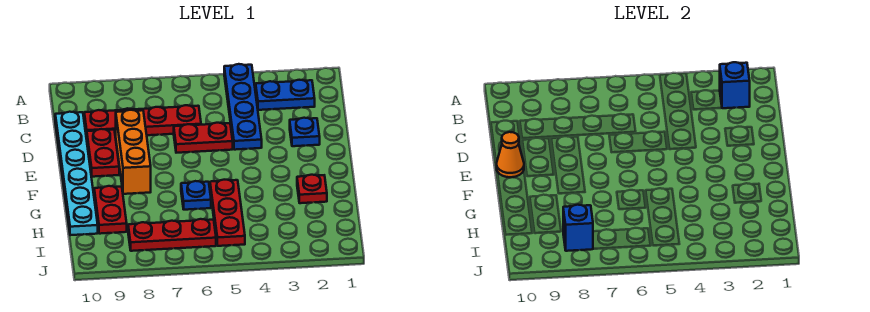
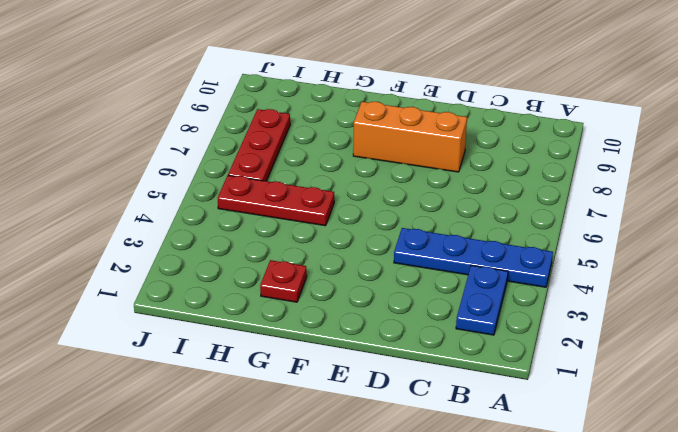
none -> red 1x4 plate [84,105,201,137]
none -> cyan 1x6 plate [55,112,98,235]
none -> blue 1x1 plate [290,118,320,146]

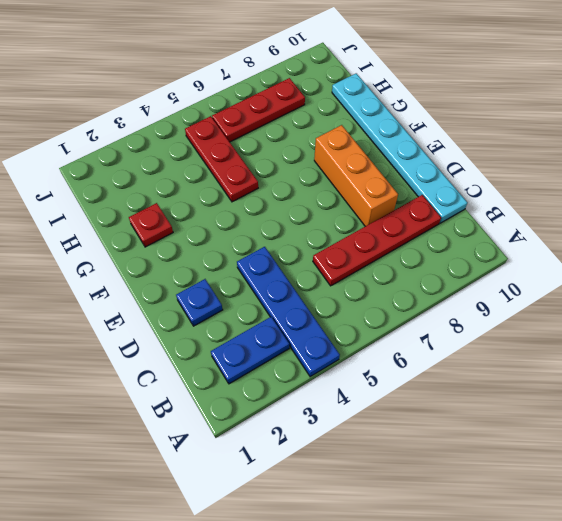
none -> red 1x2 plate [174,123,233,153]
none -> red 1x2 plate [86,129,119,177]
none -> blue 1x1 plate [181,181,211,210]

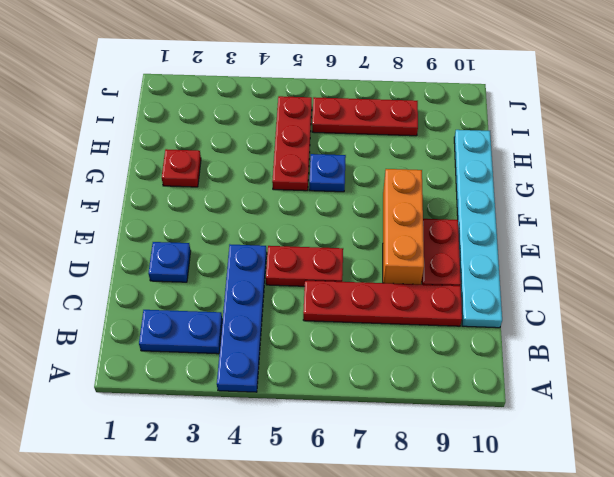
none -> red 1x2 plate [94,186,127,234]
none -> blue 1x1 brick [720,62,750,108]
none -> orange 1x1 cone [497,132,524,177]

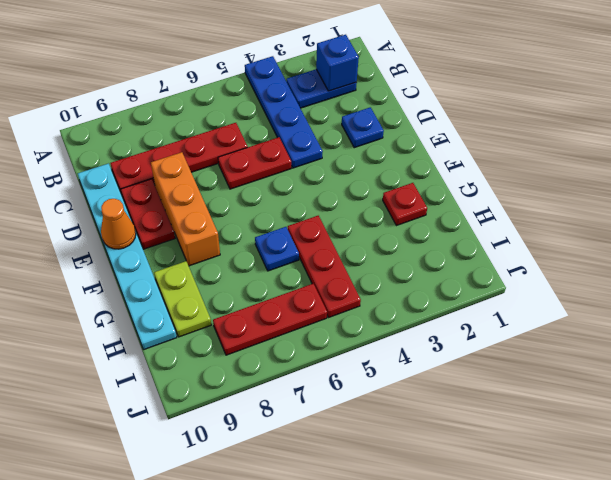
lime 1x2 plate [154,261,211,337] -> red 1x2 plate [94,186,127,234]
none -> blue 1x1 brick [563,205,593,251]

